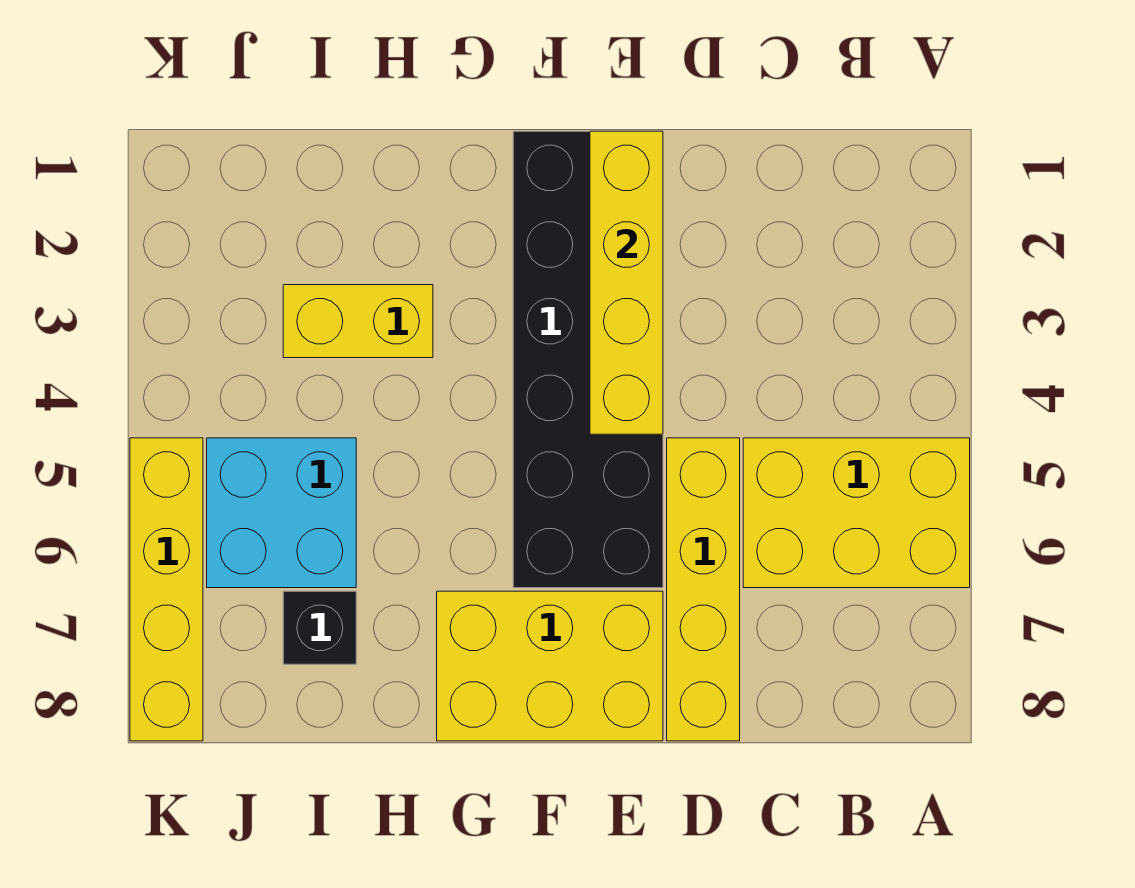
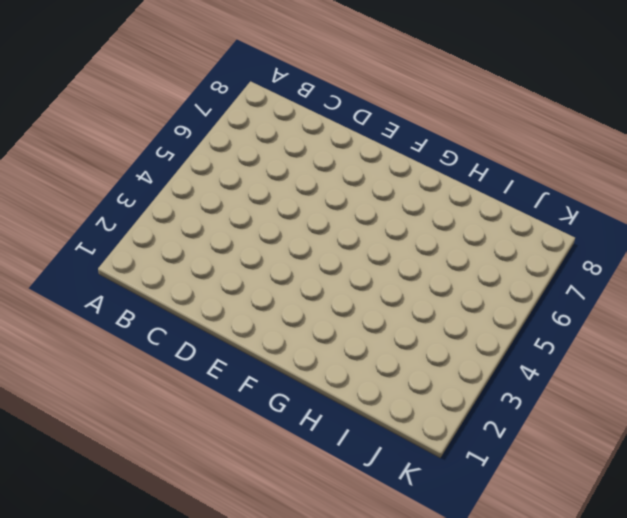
none -> yellow 2x3 brick [743,438,970,588]
none -> yellow 1x4 brick [667,438,740,741]

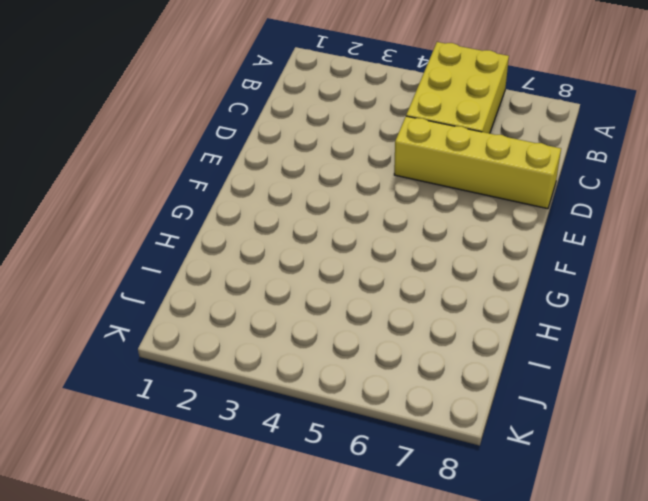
none -> black 2x6 brick [513,131,663,588]
none -> yellow 2x3 brick [437,591,663,741]

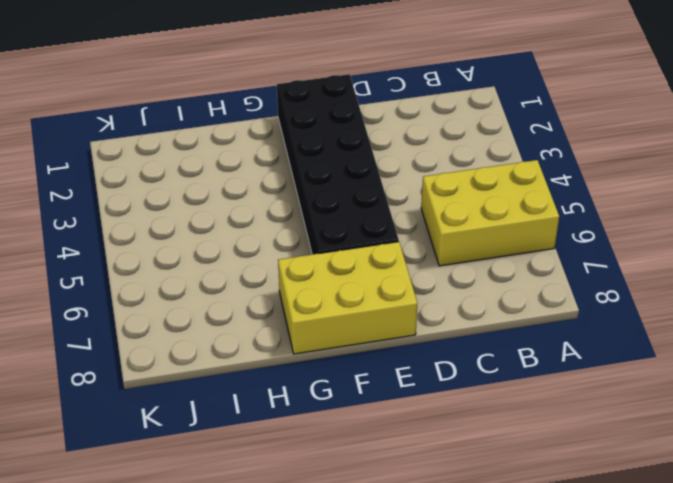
none -> yellow 1x4 brick [667,438,740,741]
none -> yellow 1x2 brick [283,285,433,358]

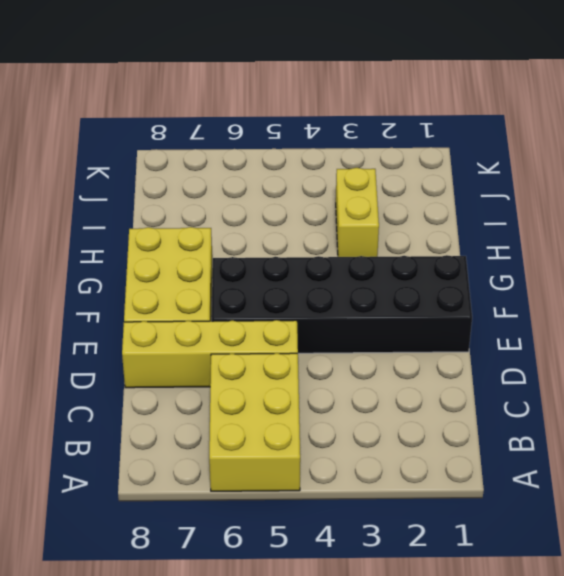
none -> cyan 2x2 brick [207,438,356,588]
none -> black 1x1 brick [283,591,356,664]

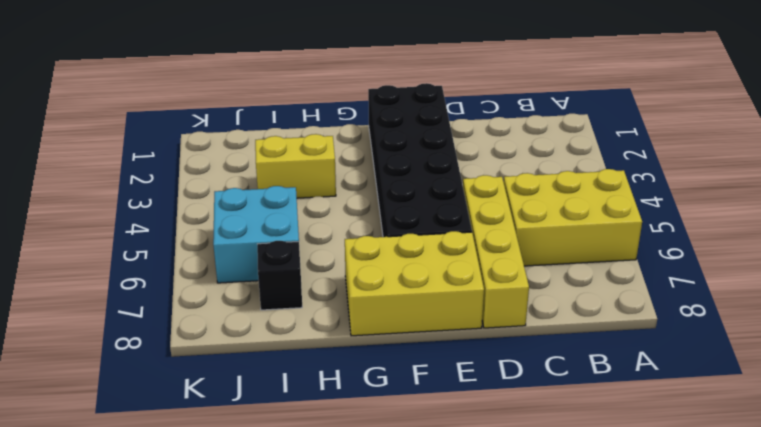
none -> yellow 1x4 brick [130,438,203,741]
none -> yellow 1x4 brick [590,131,663,434]

